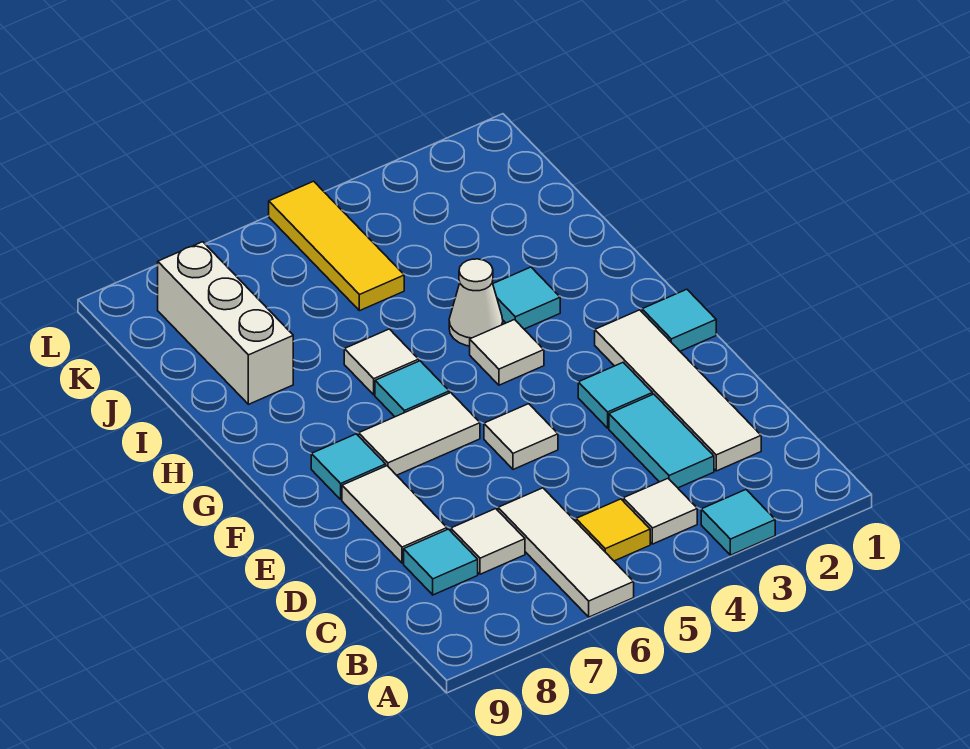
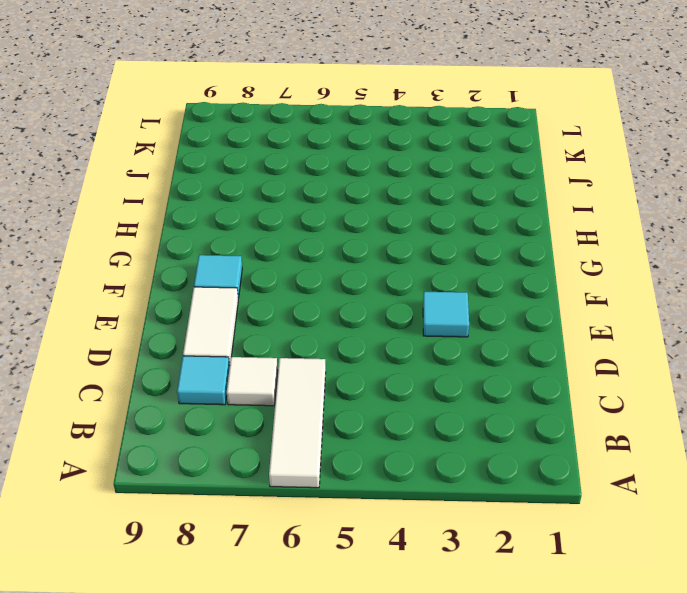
none -> cyan 1x1 tile [701,490,775,555]
none -> white 1x1 tile [623,479,697,544]
none -> yellow 1x1 tile [576,499,650,561]

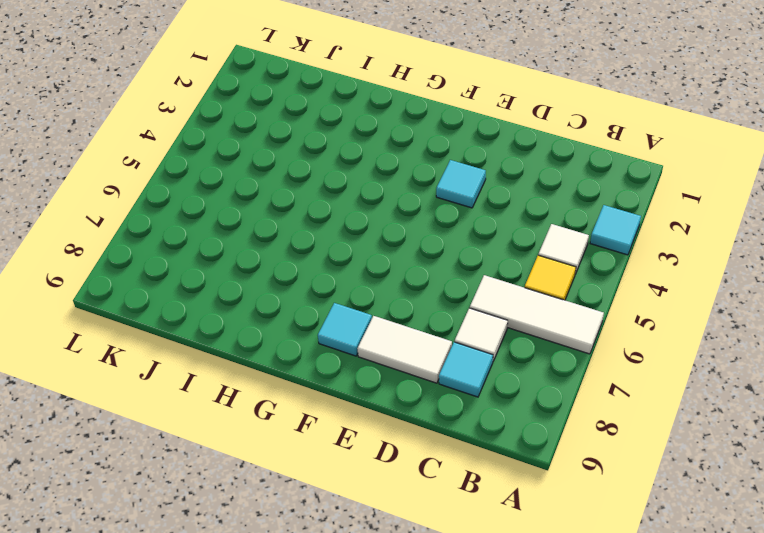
none -> white 1x4 tile [595,310,761,471]
none -> cyan 1x2 tile [609,394,714,488]
none -> white 1x1 tile [484,404,558,469]

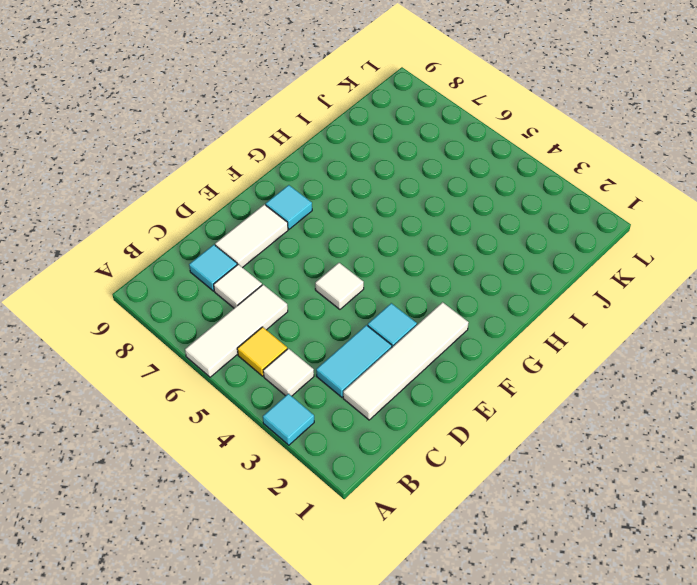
none -> cyan 1x1 tile [642,289,716,351]
none -> white 1x2 tile [359,393,480,475]
none -> white 1x1 tile [470,320,544,385]

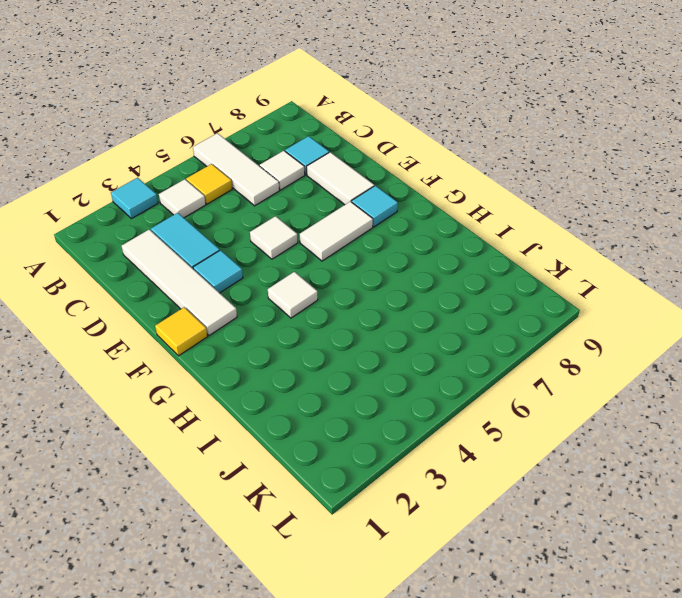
yellow 1x1 tile [155,307,207,356] -> cyan 1x1 tile [642,289,716,351]
none -> cyan 1x1 tile [375,361,449,417]
none -> cyan 1x1 tile [493,267,560,329]
none -> white 1x1 cone [449,259,503,346]

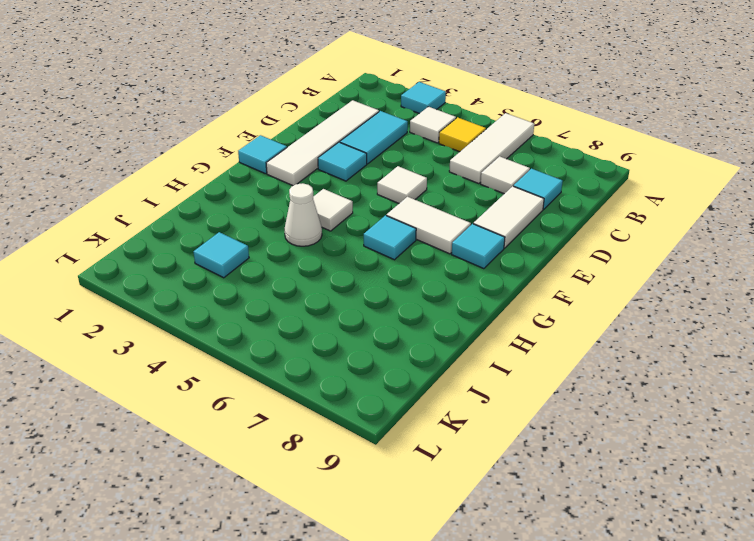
cyan 1x1 tile [194,232,249,278] -> cyan 1x1 tile moved to [493,267,560,329]
none -> white 1x1 tile [344,329,419,395]
none -> white 1x3 brick [158,242,293,404]
none -> yellow 1x3 tile [269,181,404,311]

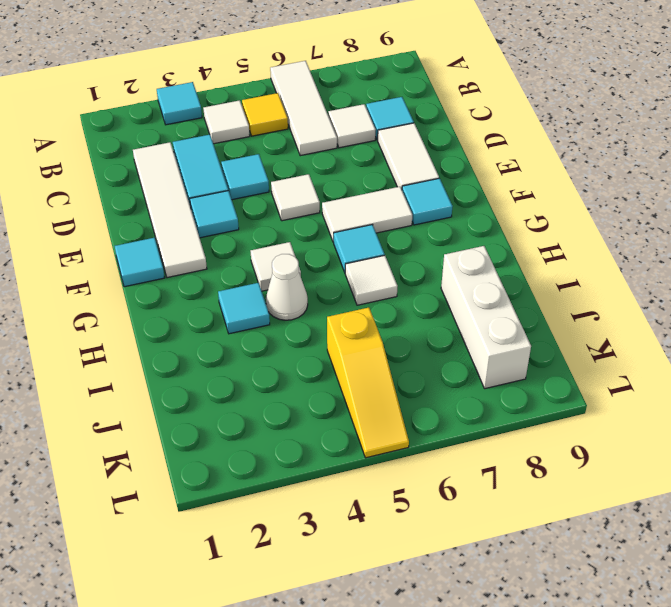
cyan 1x1 tile [221,154,269,200] -> none
yellow 1x3 slope [327,307,409,458] -> yellow 1x3 tile [269,181,404,311]

